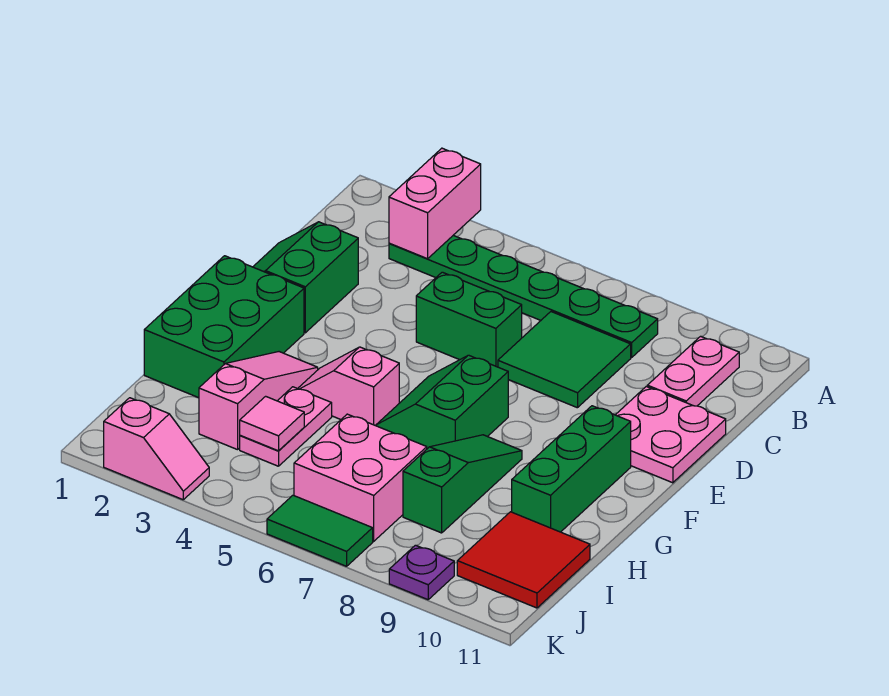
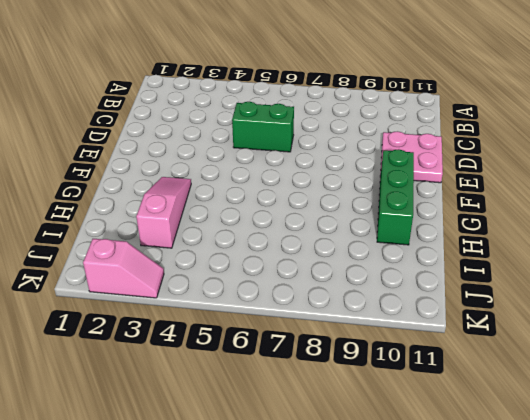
none -> green 1x6 plate [389,235,658,357]
none -> pink 1x2 plate [647,336,739,406]
none -> green 2x2 tile [498,312,631,408]

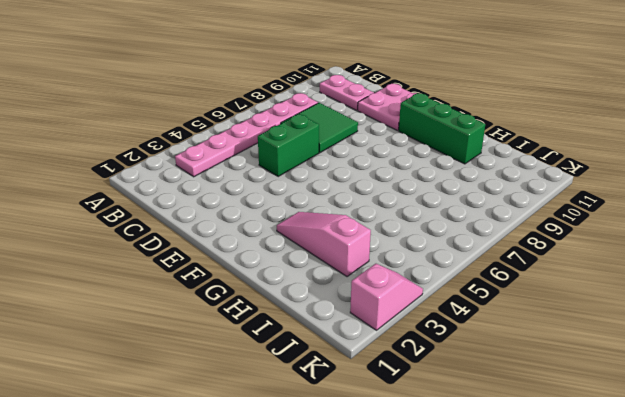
pink 1x6 plate [175,93,318,177] -> green 1x6 plate [389,235,658,357]
none -> green 2x2 slope [253,222,358,333]
none -> green 2x3 brick [144,256,304,398]
none -> green 2x2 slope [376,355,508,449]

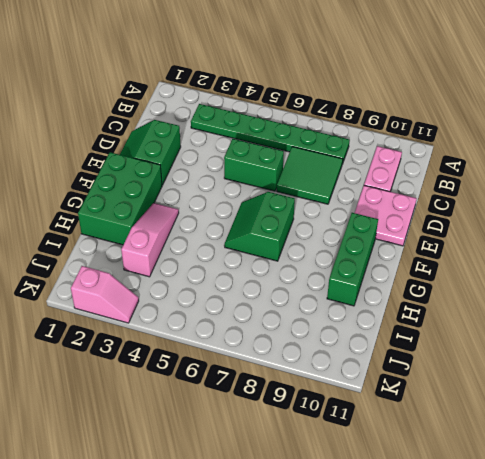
none -> pink 1x2 slope [298,347,399,426]
none -> green 1x3 slope [403,435,522,533]
none -> pink 1x2 plate [240,387,332,466]

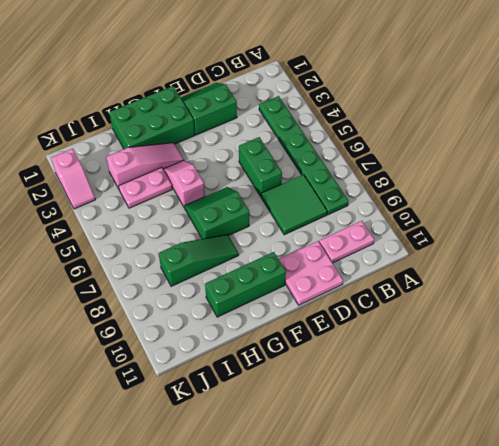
none -> pink 2x2 brick [294,414,427,541]
none -> red 2x2 tile [457,512,590,608]
none -> green 1x2 tile [267,495,373,566]

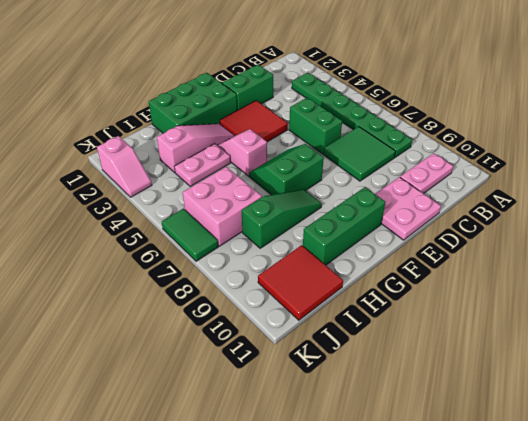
red 2x2 tile [220,100,288,142] -> none
none -> purple 1x1 plate [389,545,454,600]
none -> pink 1x2 brick [389,148,481,259]
none -> pink 1x1 tile [240,396,304,451]

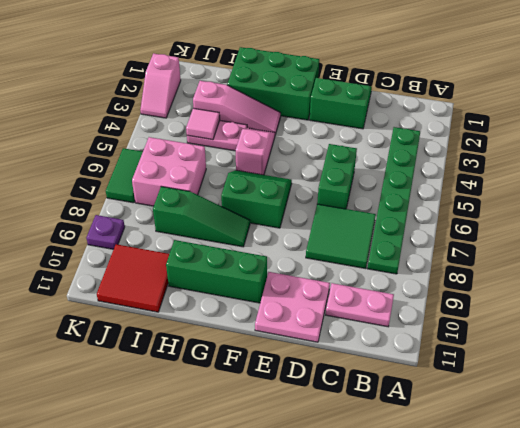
none -> pink 1x2 brick [389,148,481,259]

